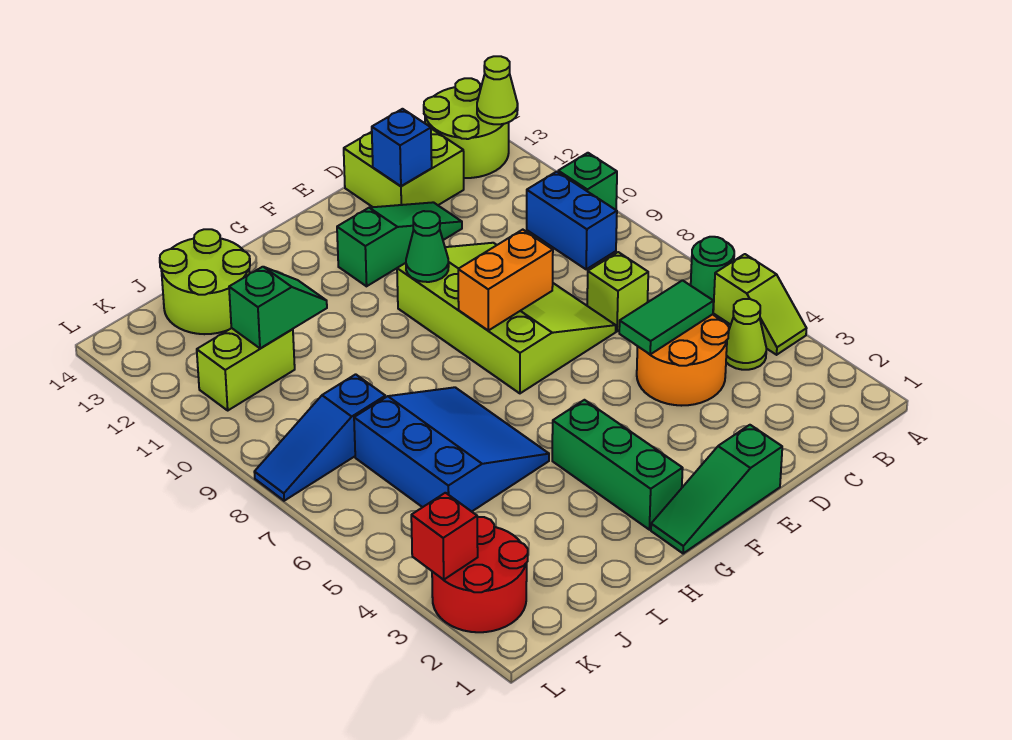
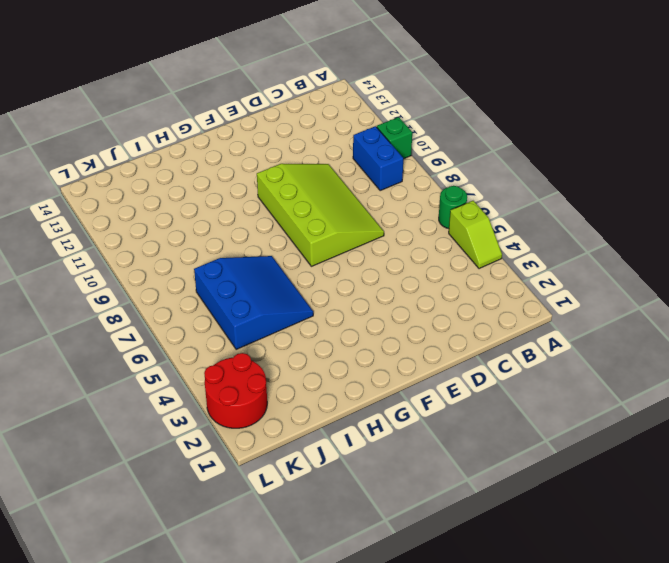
none -> lime 2x2 round brick [424,78,509,178]
none -> lime 1x1 cone [726,299,766,370]
none -> orange 2x2 round brick [637,314,729,406]

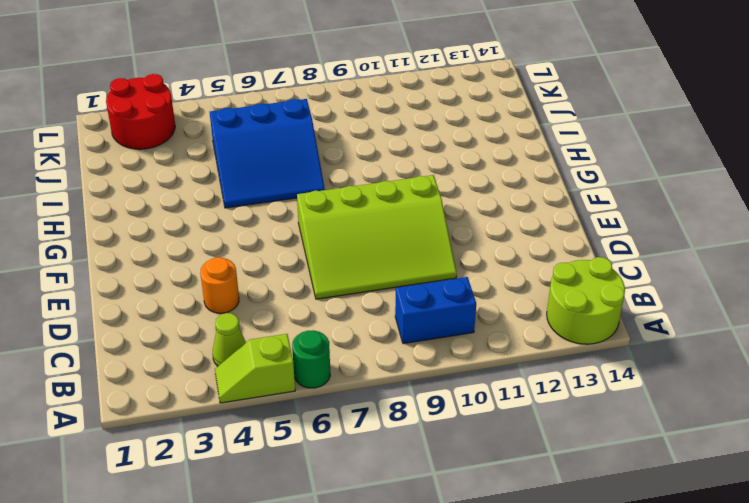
orange 1x1 round brick [200,257,239,313] -> orange 2x2 round brick [637,314,729,406]
none -> green 1x1 brick [558,153,617,210]
none -> lime 1x1 brick [587,252,648,331]
none -> lime 2x2 brick [344,129,464,207]

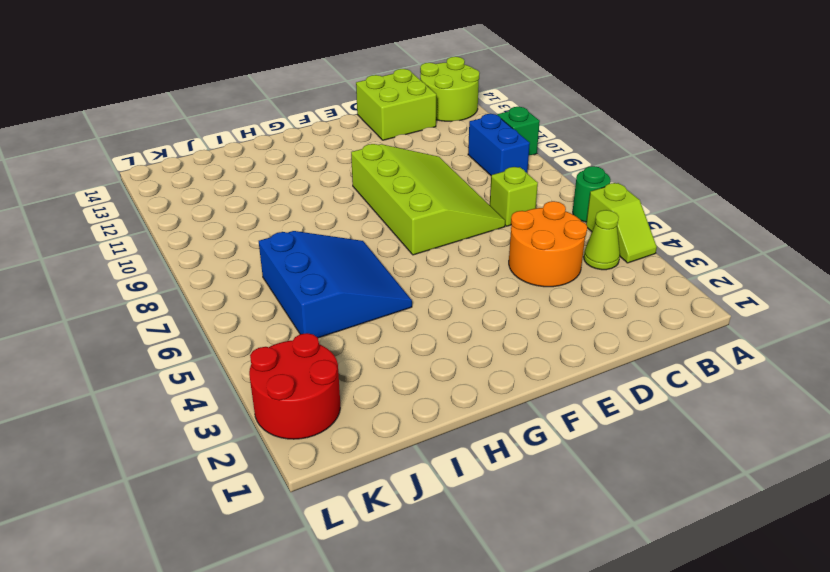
none -> green 1x3 slope [337,202,462,286]
none -> green 1x3 slope [651,425,782,554]
none -> green 1x3 brick [552,400,683,530]

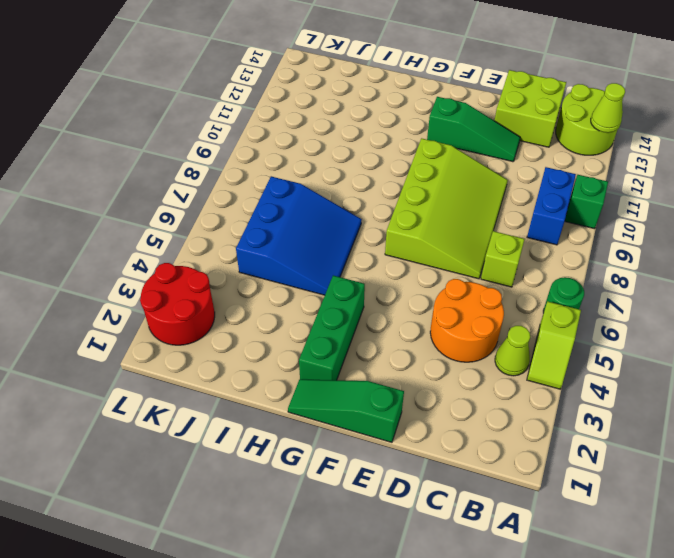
none -> lime 2x2 round brick [160,229,250,334]
none -> blue 1x3 slope [254,374,385,501]
none -> lime 1x2 brick [197,328,295,410]

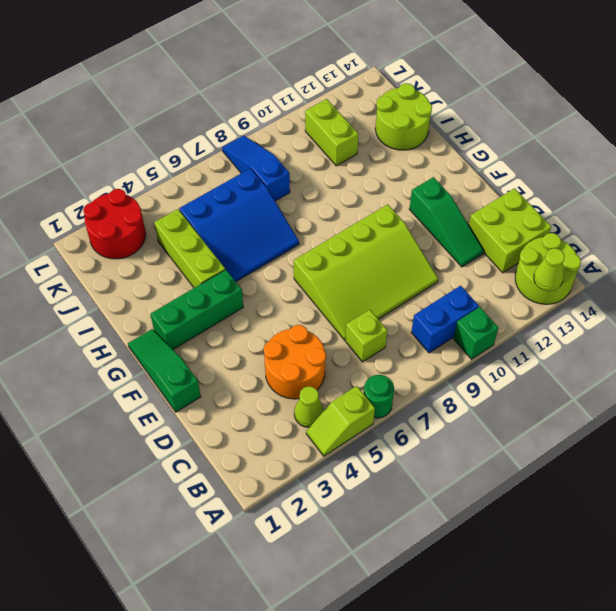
lime 1x3 brick [154,209,225,288] -> none
none -> green 1x2 tile [619,280,714,354]
none -> blue 1x1 brick [372,109,432,186]
none -> orange 1x2 brick [458,230,553,330]

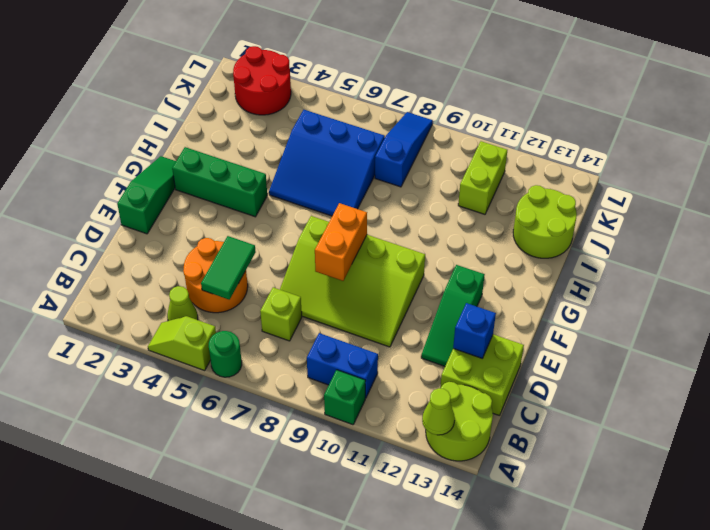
none -> green 1x1 cone [406,211,449,282]
none -> green 1x2 slope [229,267,327,349]
none -> red 1x1 brick [411,493,478,580]

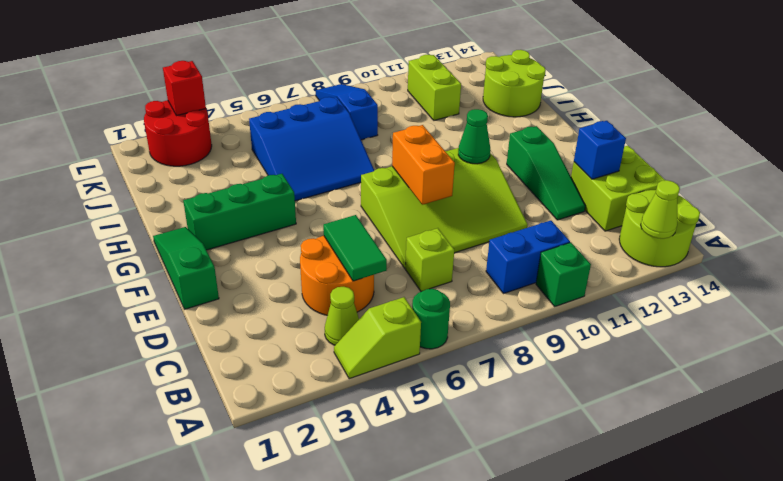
none -> green 1x2 slope [229,267,327,349]

